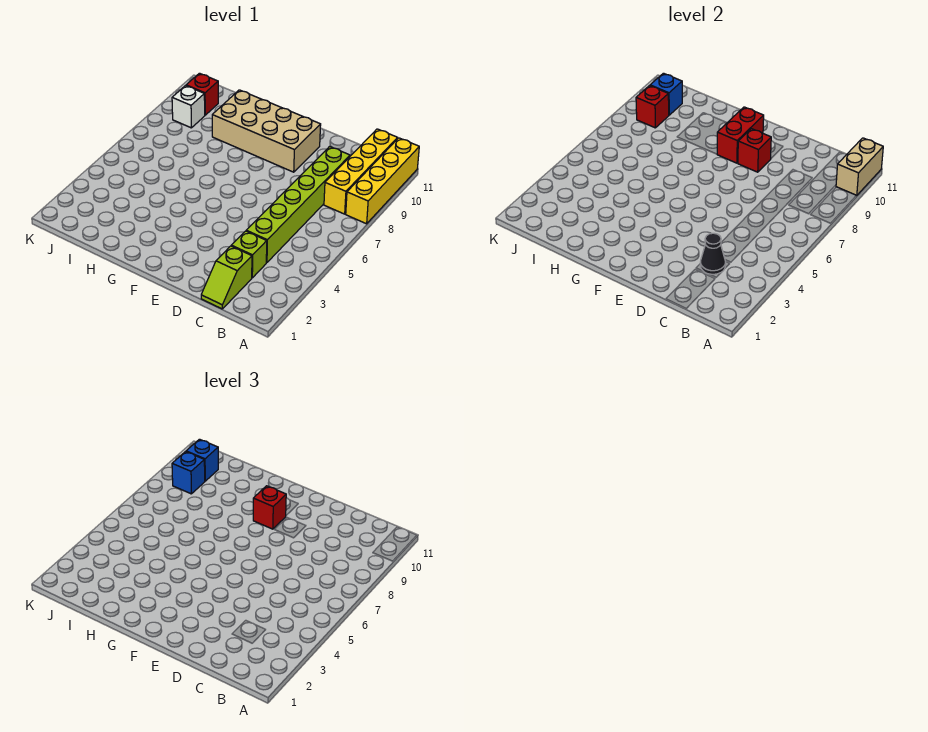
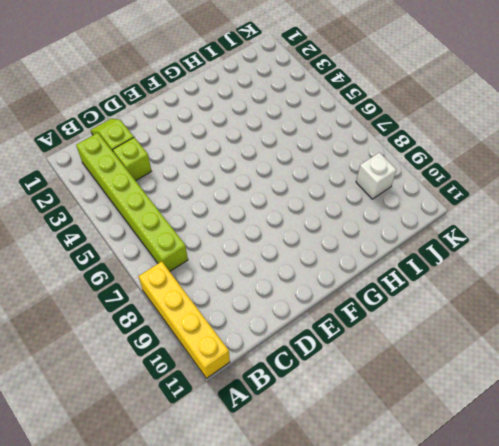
lime 1x6 brick [76,133,188,271] -> lime 1x6 brick moved to [246,146,350,263]
none -> yellow 1x4 brick [324,129,398,214]
none -> tan 2x4 brick [212,90,321,172]
none -> red 1x1 brick [186,73,218,115]

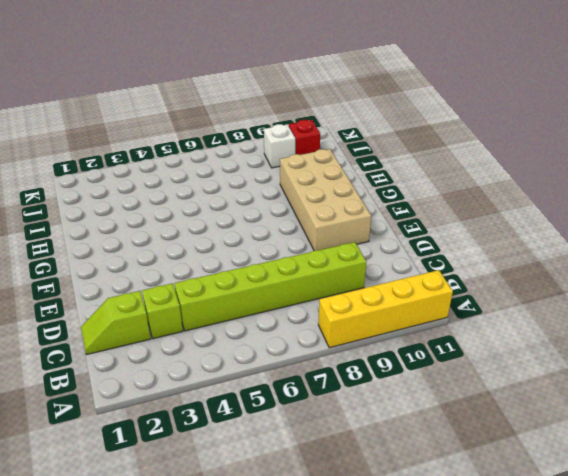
none -> yellow 1x4 brick [324,129,398,214]
none -> tan 1x2 brick [836,138,883,196]
none -> black 1x1 cone [700,233,726,274]

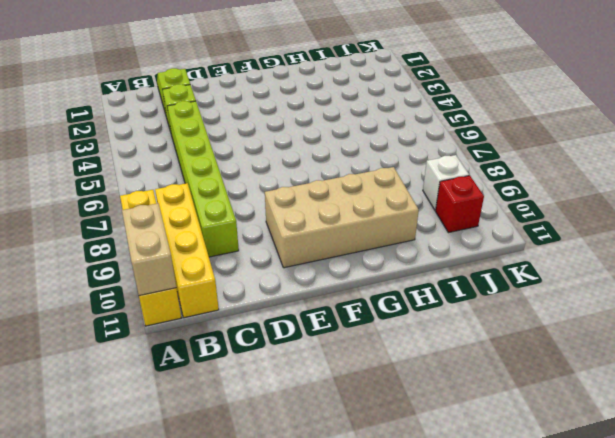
none -> black 1x1 cone [700,233,726,274]
none -> red 1x1 brick [738,129,771,172]
none -> red 1x2 brick [717,107,764,163]

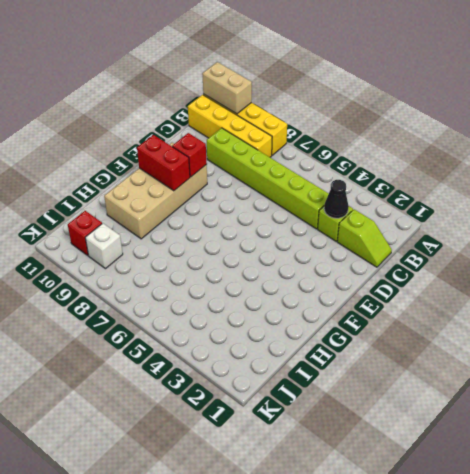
none -> red 1x1 brick [636,86,669,128]
none -> blue 1x1 brick [650,73,682,115]
none -> red 1x1 brick [253,486,286,529]

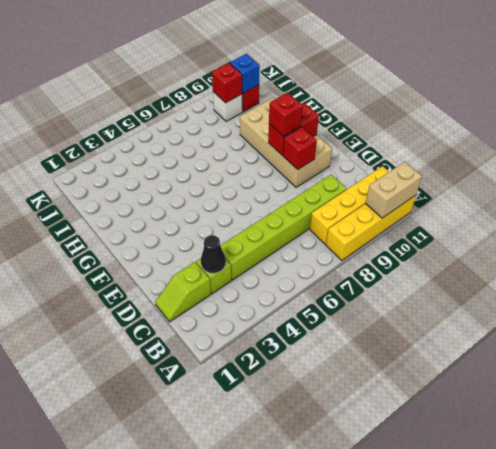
none -> blue 1x1 brick [172,452,205,494]
none -> blue 1x1 brick [186,439,218,481]

